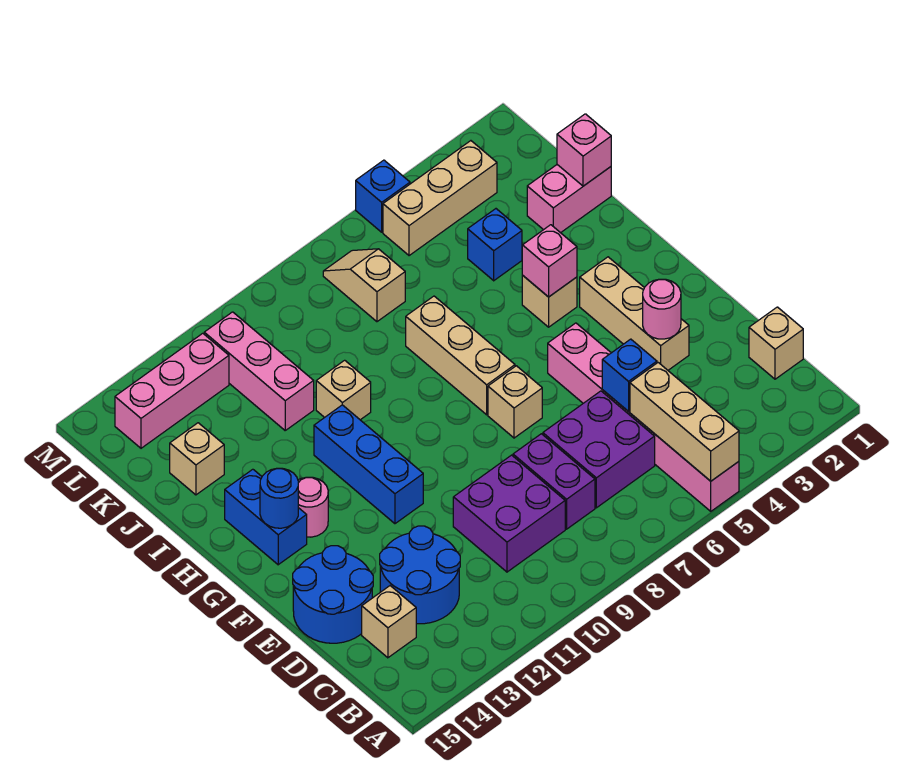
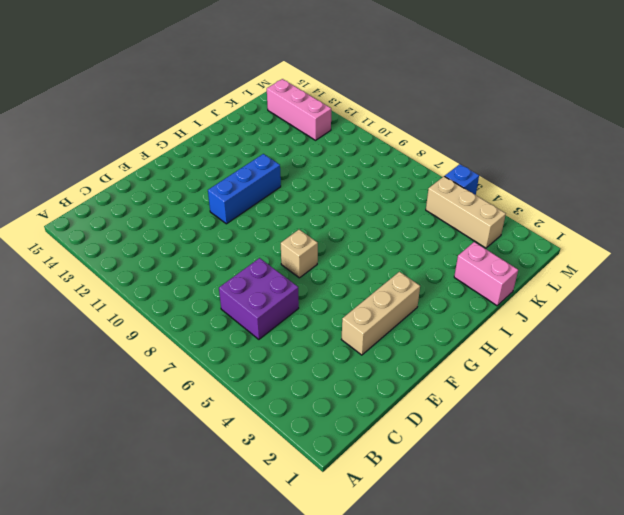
none -> pink 1x6 brick [548,323,739,511]
none -> tan 1x1 brick [749,307,803,379]
none -> purple 1x2 brick [513,434,595,529]
none -> purple 2x2 brick [453,455,565,572]

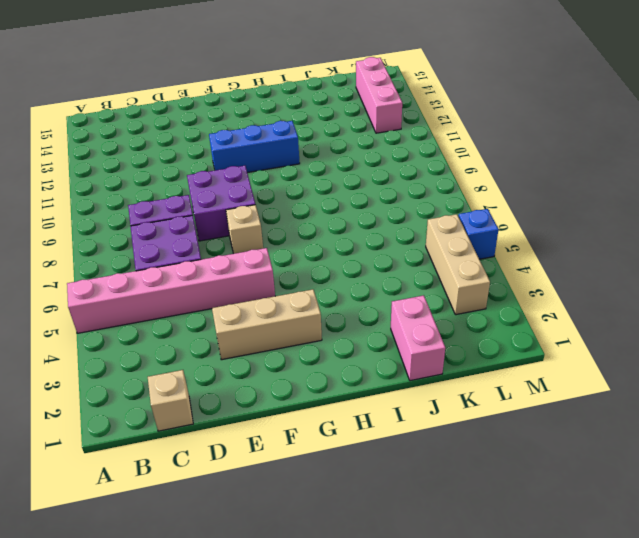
purple 2x2 brick [187,166,255,241] -> purple 2x2 brick moved to [453,455,565,572]
none -> blue 2x2 round brick [380,526,460,624]
none -> tan 1x1 brick [362,586,416,658]
none -> blue 2x2 round brick [293,546,373,643]
none -> tan 1x3 brick [406,296,515,415]

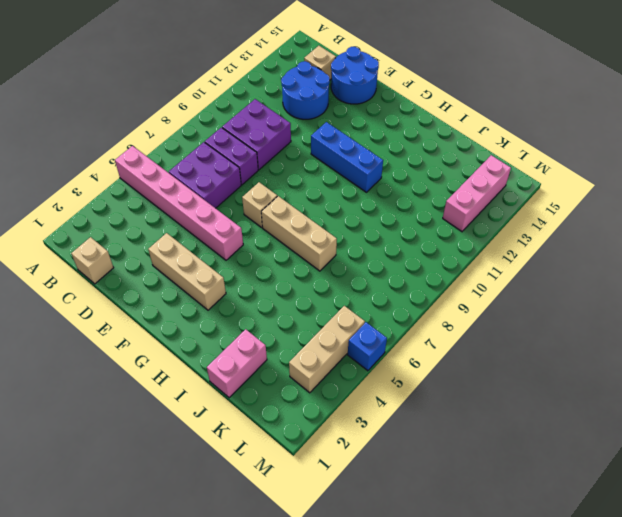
none -> pink 1x1 round brick [298,477,328,537]
none -> blue 1x2 brick [225,469,307,565]
none -> tan 1x1 brick [522,276,577,327]
none -> tan 1x1 brick [316,360,371,420]

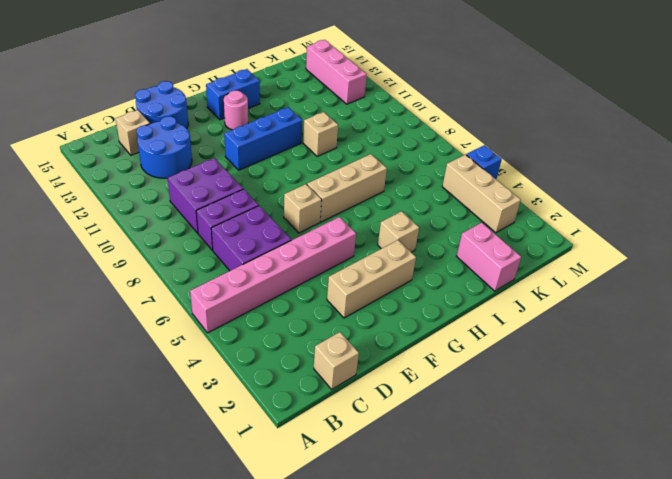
none -> blue 1x1 brick [468,209,522,281]
none -> pink 1x3 brick [204,312,314,430]
none -> tan 1x1 brick [170,423,224,495]
none -> tan 1x2 slope [323,249,405,322]

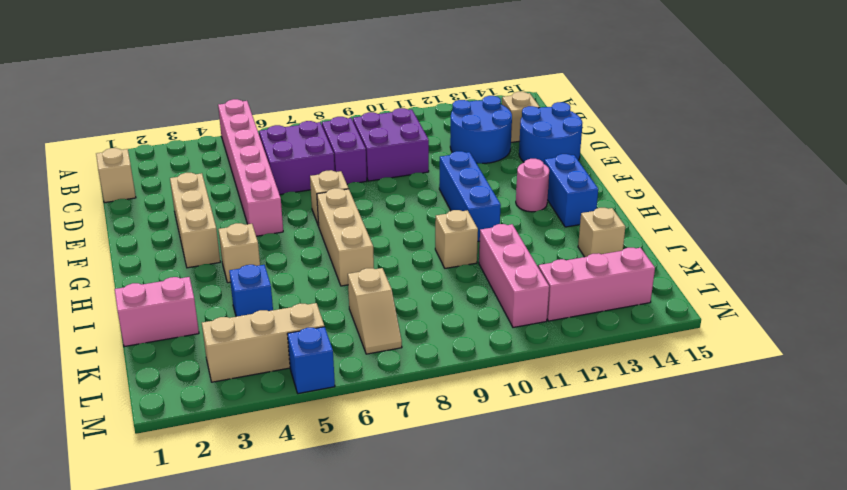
none -> tan 1x3 brick [630,363,739,481]
none -> blue 1x1 brick [602,339,657,411]
none -> pink 1x1 round brick [643,279,681,339]
none -> blue 1x1 round brick [260,468,298,528]

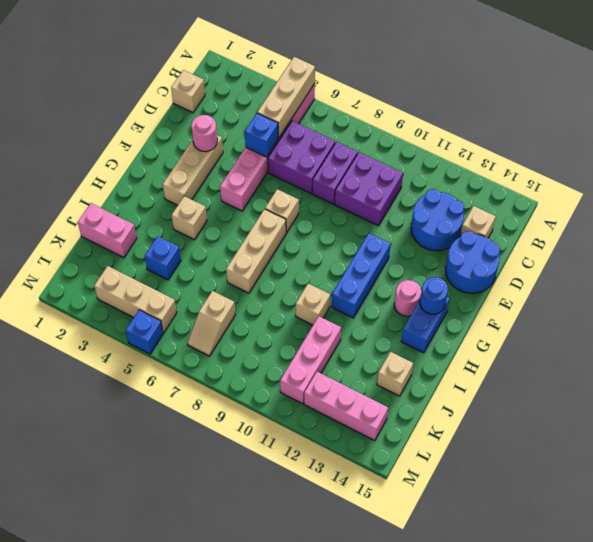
none -> pink 1x1 brick [522,225,577,297]
none -> pink 1x1 brick [557,114,611,186]

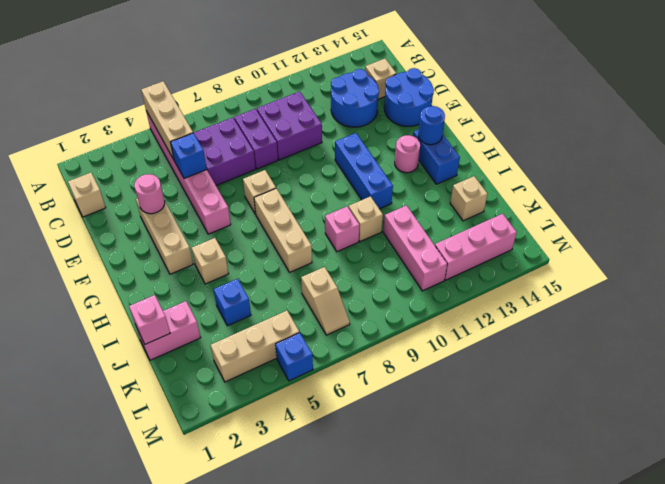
pink 1x1 brick [325,206,359,252] -> pink 1x1 brick moved to [522,225,577,297]

